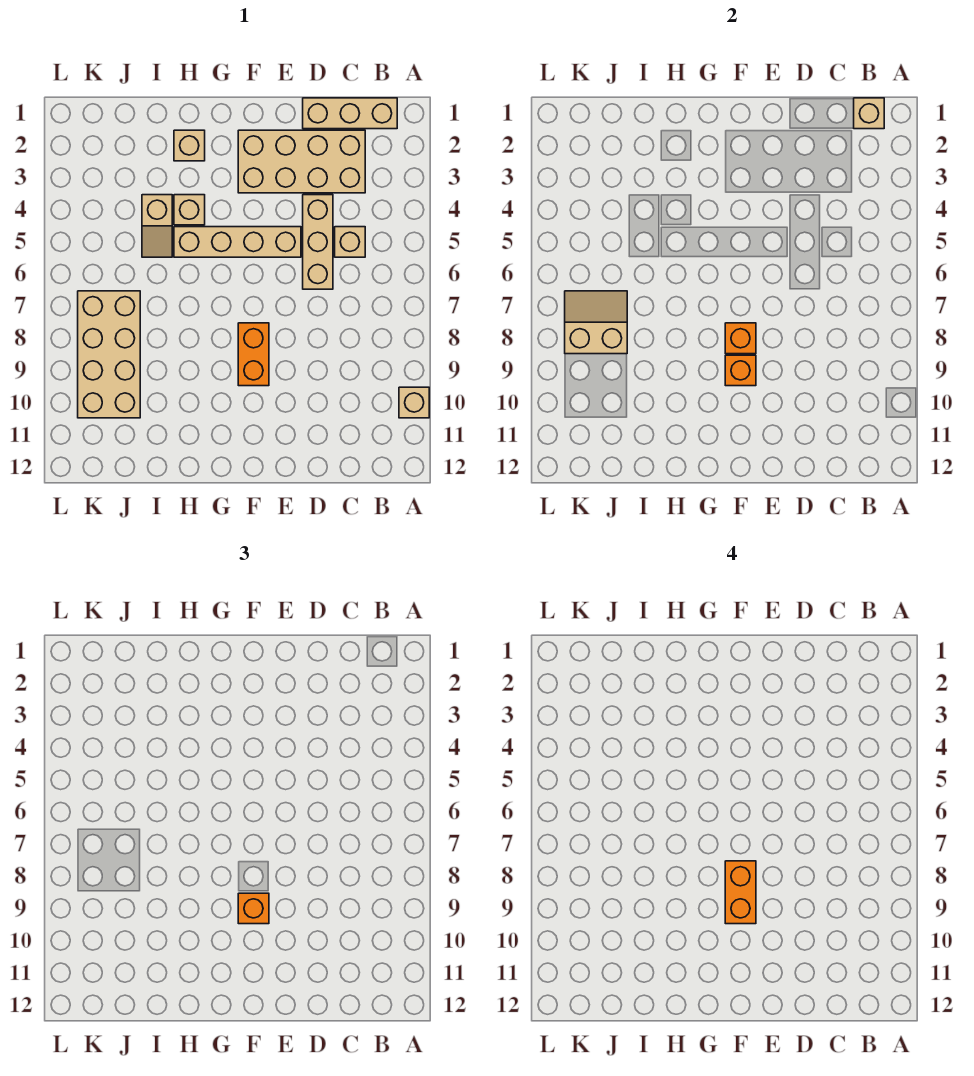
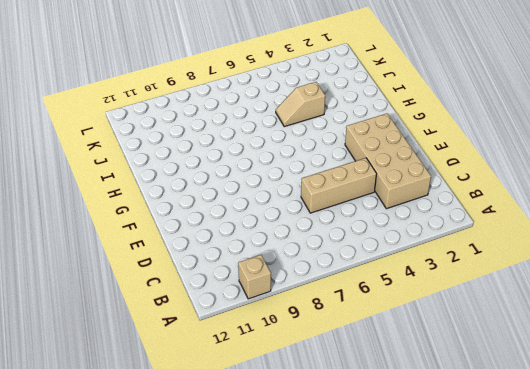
none -> tan 1x3 brick [303,98,397,129]
none -> tan 1x1 brick [335,227,365,257]
none -> tan 1x4 brick [174,227,301,257]

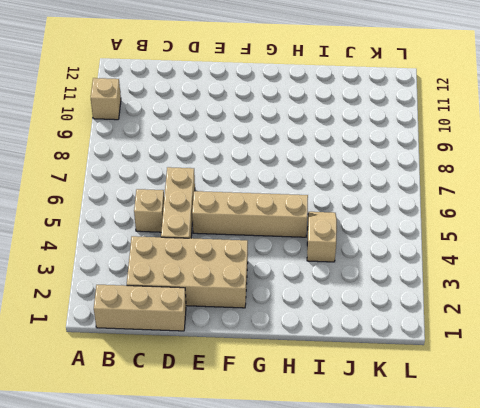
none -> orange 1x2 brick [238,323,269,386]
none -> tan 1x1 brick [174,130,205,161]
none -> tan 1x1 brick [174,195,205,225]

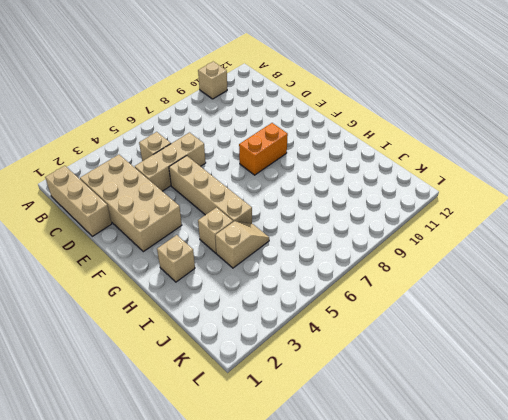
none -> tan 2x4 brick [78,291,140,418]
none -> tan 1x1 brick [854,98,884,129]
none -> orange 1x1 brick [725,323,756,354]

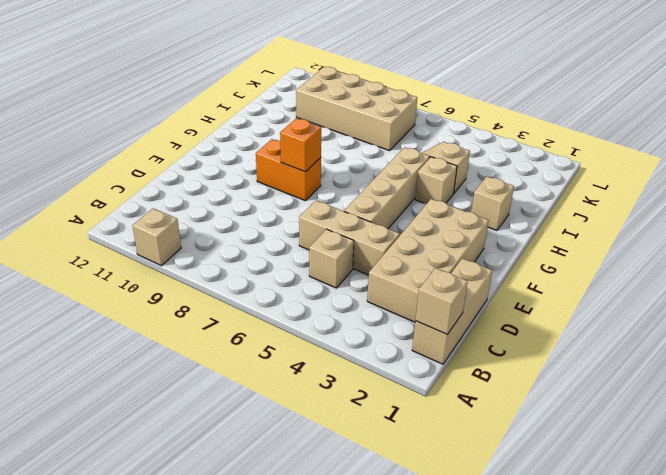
none -> orange 1x1 brick [725,355,756,386]
none -> tan 2x2 slope [565,291,627,354]
none -> orange 1x1 brick [238,893,269,924]

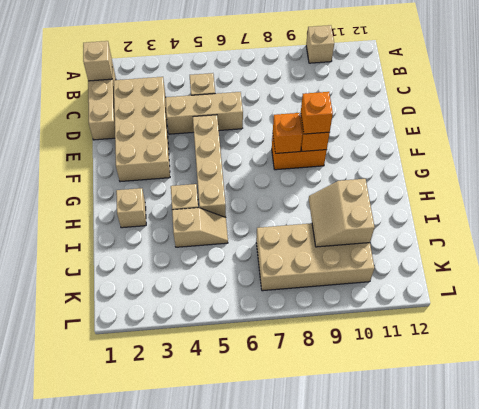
tan 2x2 slope [309,179,375,247] -> tan 2x2 slope moved to [565,291,627,354]
none -> orange 1x2 brick [725,861,756,924]

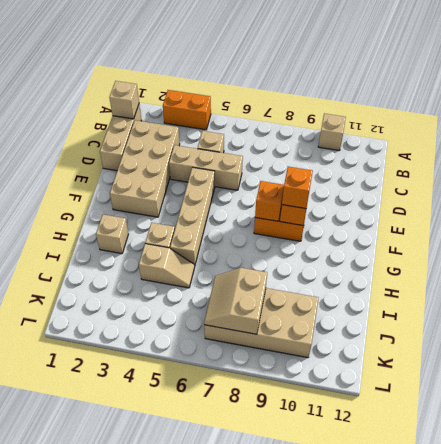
orange 1x2 brick [163,90,211,130] -> orange 1x2 brick moved to [725,861,756,924]

